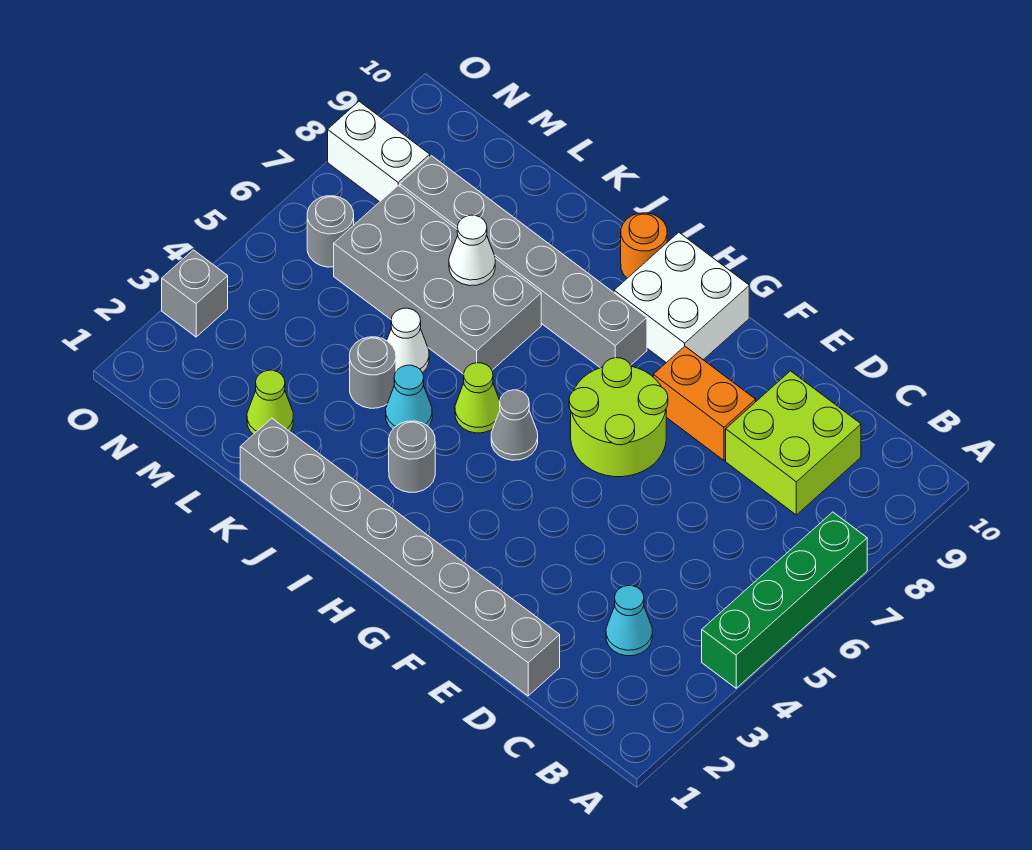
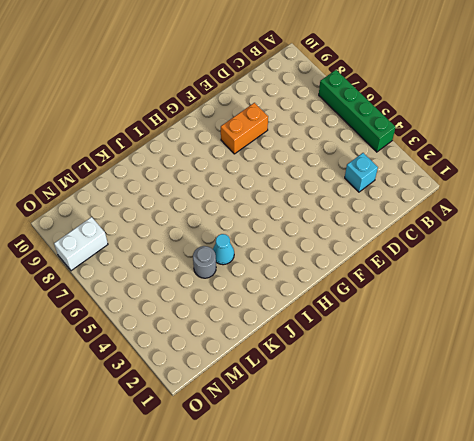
cyan 1x1 brick [345,153,378,192] -> cyan 1x1 cone [606,586,652,656]
none -> lime 2x2 brick [726,371,861,515]
none -> grey 1x8 brick [240,418,560,696]
none -> lime 2x2 round brick [569,358,668,477]

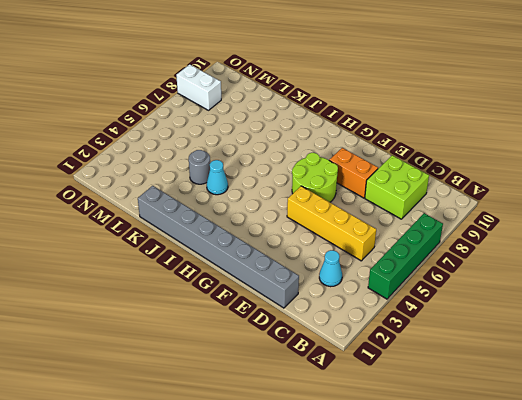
yellow 1x4 brick [287,186,376,261] -> none
none -> white 2x2 brick [614,232,749,363]
none -> grey 1x1 cone [491,390,538,460]
none -> grey 1x6 brick [400,156,647,368]

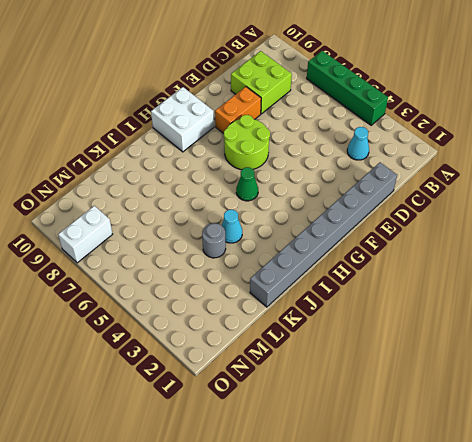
green 1x1 cone [236,167,258,201] -> grey 1x1 cone [491,390,538,460]
none -> grey 1x6 brick [400,156,647,368]
none -> grey 1x1 round brick [389,421,435,492]
none -> lime 1x1 cone [455,363,500,433]

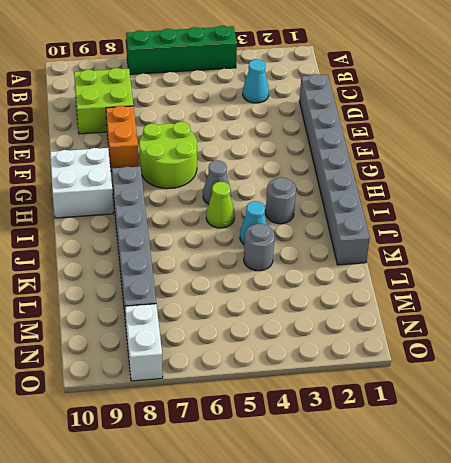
none -> orange 1x1 round brick [621,213,667,278]
none -> grey 2x4 brick [334,185,541,374]
none -> white 1x1 cone [387,308,429,373]

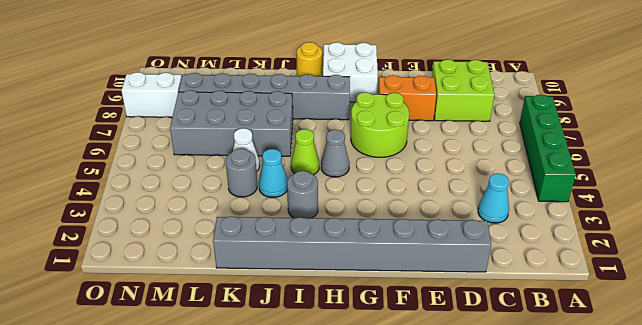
yellow 1x1 round brick [297,42,322,76] -> orange 1x1 round brick [621,213,667,278]
none -> lime 1x1 cone [247,370,293,435]
none -> grey 1x1 round brick [307,196,354,267]
none -> grey 1x1 brick [162,250,228,337]

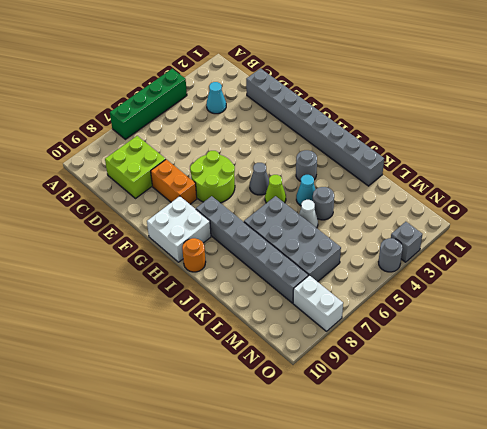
grey 1x1 round brick [378,238,403,272] -> grey 1x1 round brick moved to [307,196,354,267]
none -> lime 1x1 cone [247,370,293,435]
none -> white 1x1 cone [449,215,495,286]

